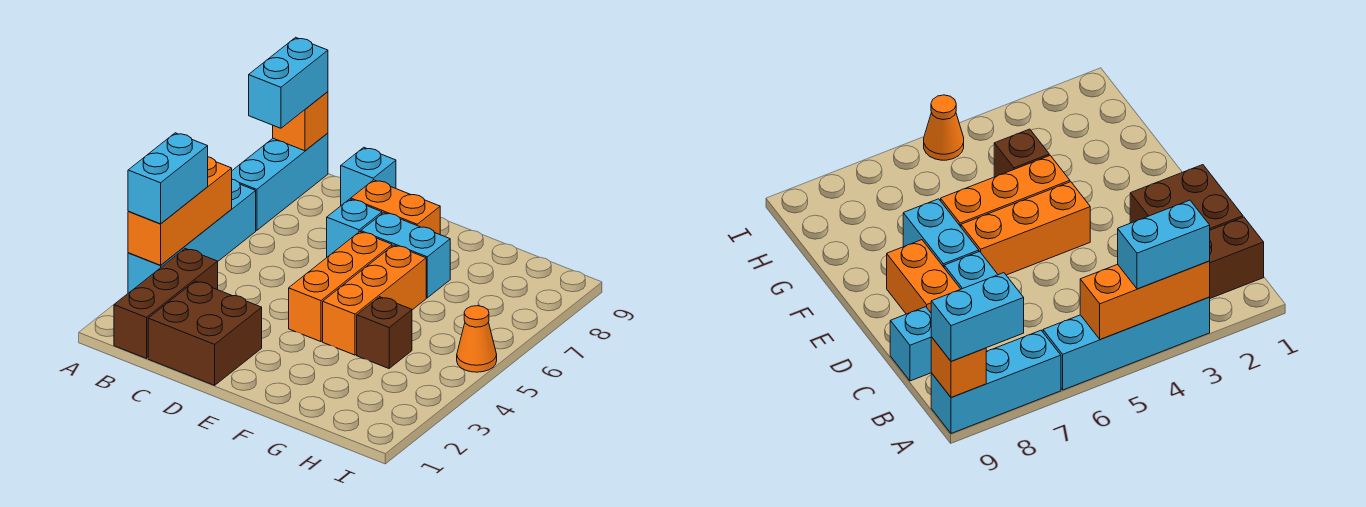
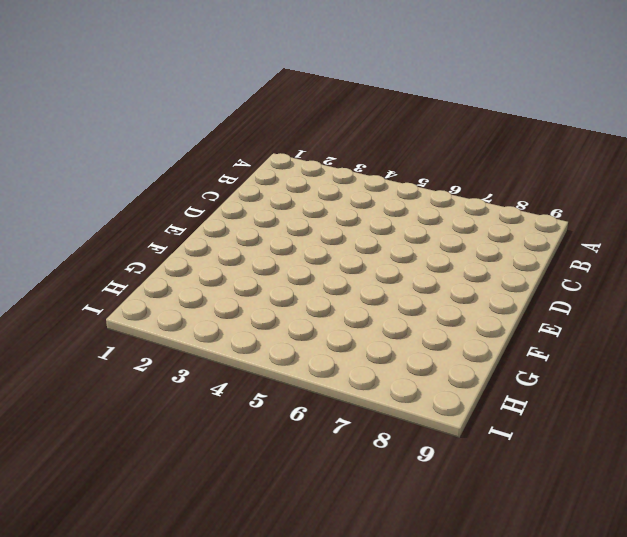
none -> cyan 1x4 brick [128,179,256,293]
none -> cyan 1x3 brick [232,133,328,230]
none -> brown 1x3 brick [114,248,218,358]

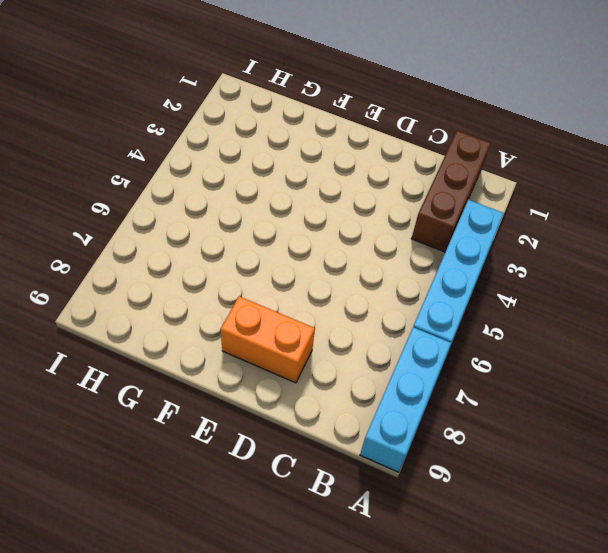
none -> brown 2x2 brick [148,281,262,385]
none -> cyan 1x1 brick [341,147,396,205]
none -> cyan 1x1 brick [327,199,382,257]

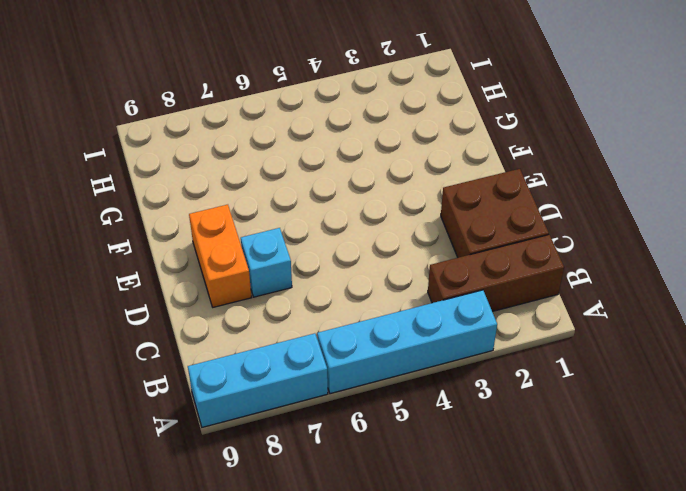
none -> cyan 1x1 brick [341,147,396,205]
none -> orange 1x3 brick [289,232,392,342]
none -> cyan 1x2 brick [361,213,450,298]

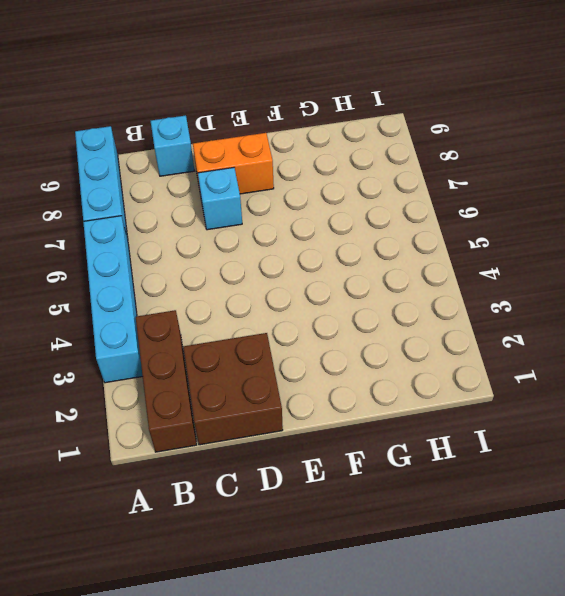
none -> orange 1x3 brick [289,232,392,342]
none -> cyan 1x2 brick [361,213,450,298]
none -> orange 1x3 brick [323,245,426,355]

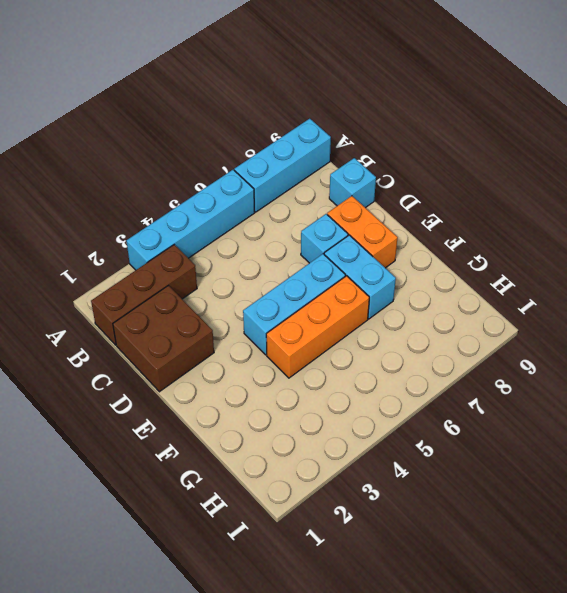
cyan 1x3 brick [243,254,345,355] -> orange 1x3 brick [289,232,392,342]
none -> brown 1x1 brick [357,297,412,368]
none -> orange 1x1 cone [457,306,497,372]
none -> orange 1x3 brick [128,157,232,265]

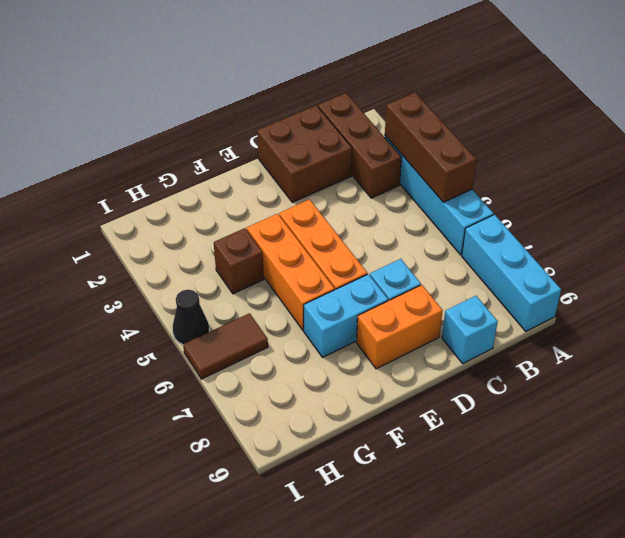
brown 1x3 brick [385,92,476,202] -> orange 1x3 brick [128,157,232,265]
brown 1x2 tile [183,313,268,379] -> none
black 1x1 cone [173,290,209,345] -> orange 1x1 cone [457,306,497,372]
none -> orange 1x1 brick [273,92,328,151]
none -> cyan 1x2 brick [128,133,208,224]
none -> cyan 1x2 brick [249,37,328,128]

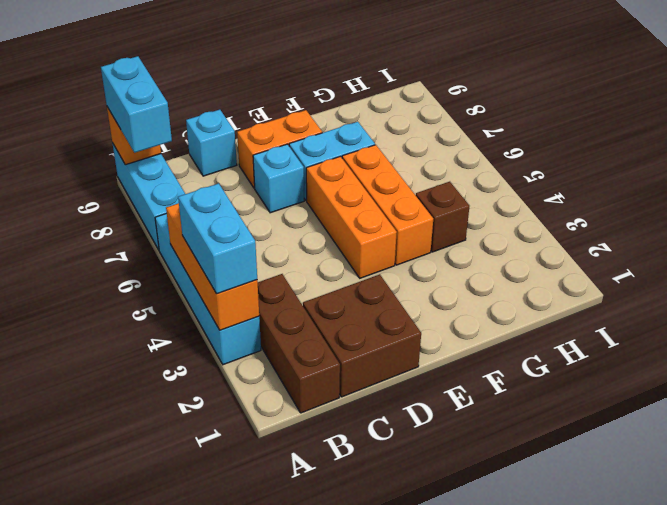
none -> orange 1x1 cone [457,306,497,372]

